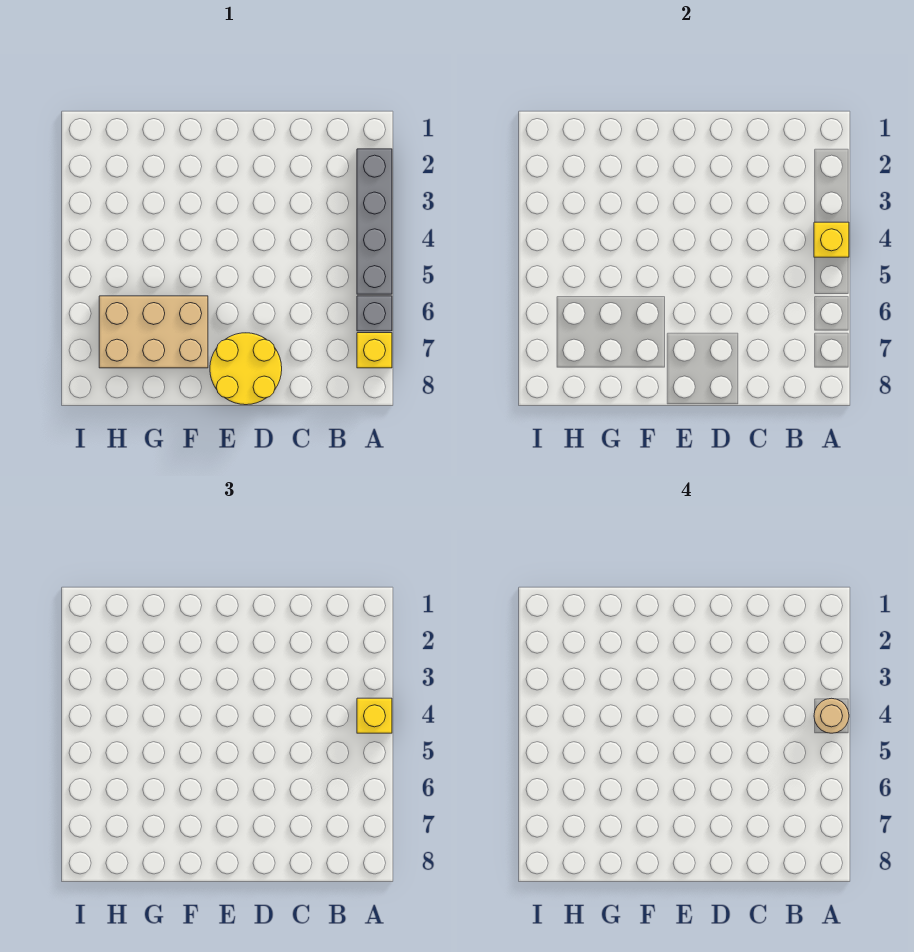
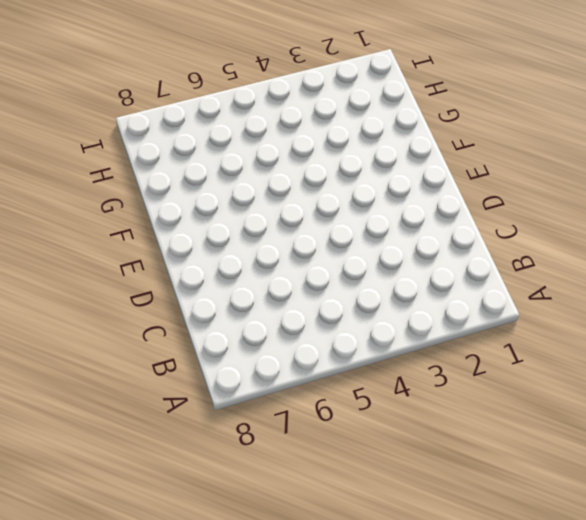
none -> grey 1x4 brick [357,149,392,294]
none -> grey 1x1 brick [357,296,392,331]

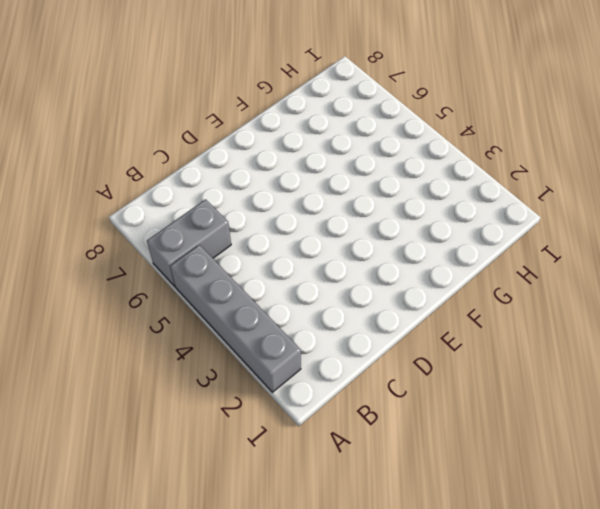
grey 1x2 brick [147,199,231,286] -> grey 1x1 brick [357,296,392,331]
none -> yellow 1x1 brick [357,333,392,368]
none -> yellow 2x2 round brick [210,333,282,405]

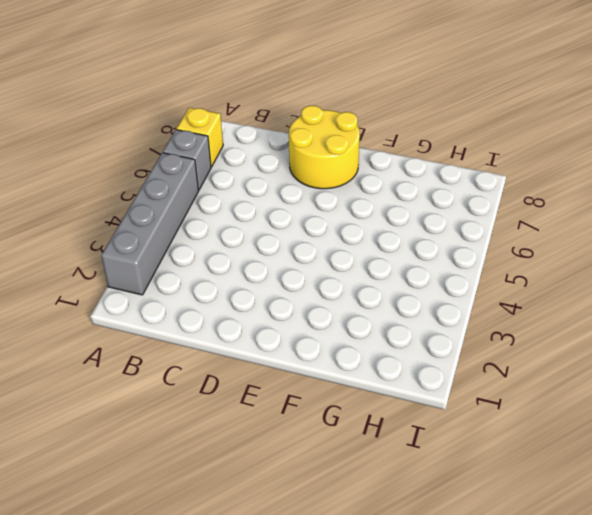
none -> tan 2x3 brick [99,296,208,368]
none -> yellow 1x1 brick [814,222,849,257]

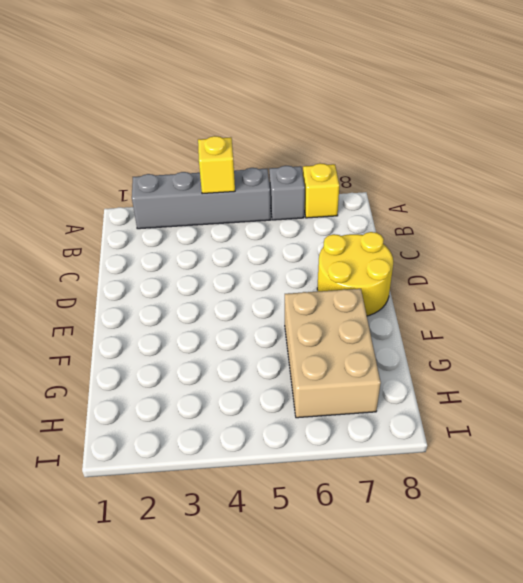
none -> yellow 1x1 brick [357,698,392,733]
none -> tan 1x1 round brick [814,698,849,733]

